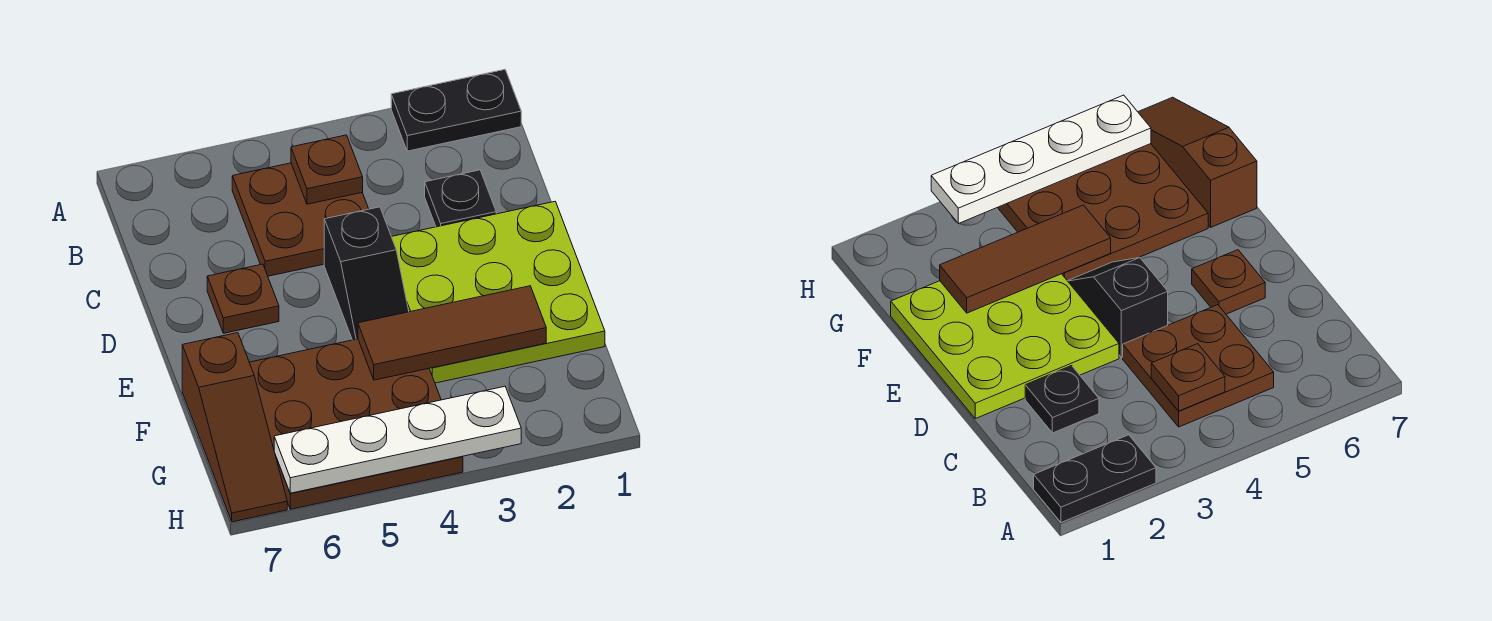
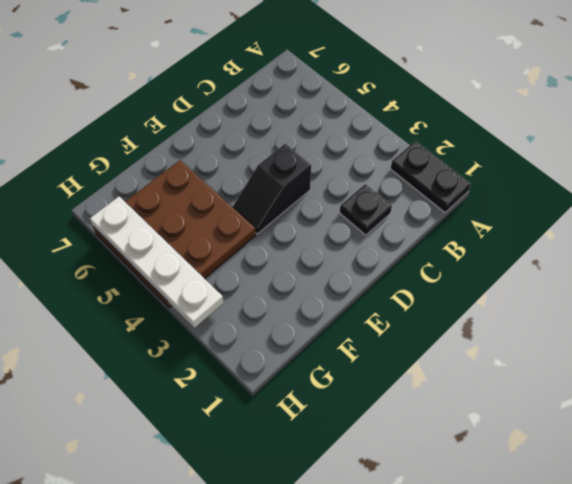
none -> brown 2x2 plate [232,163,369,276]
none -> lime 3x3 plate [392,202,605,383]

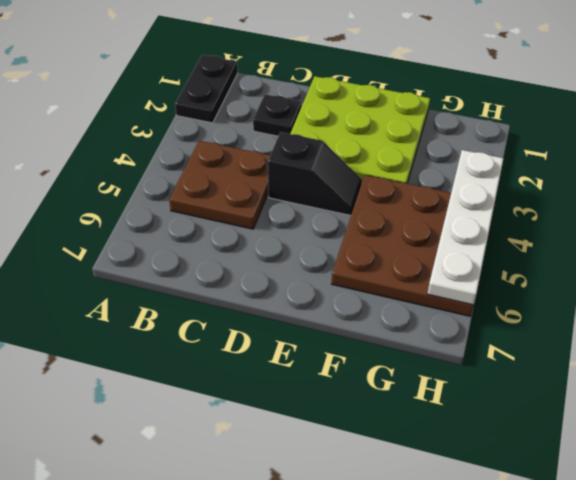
none -> brown 1x1 plate [207,264,279,333]
none -> brown 1x3 slope [182,333,287,522]

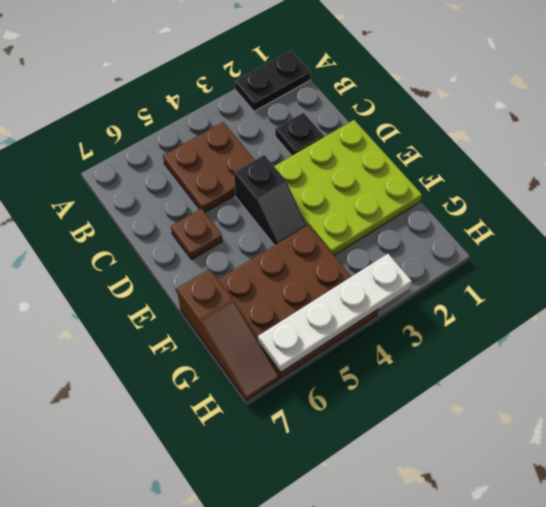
none -> brown 1x1 plate [291,135,363,204]
none -> brown 1x3 tile [358,286,546,380]

